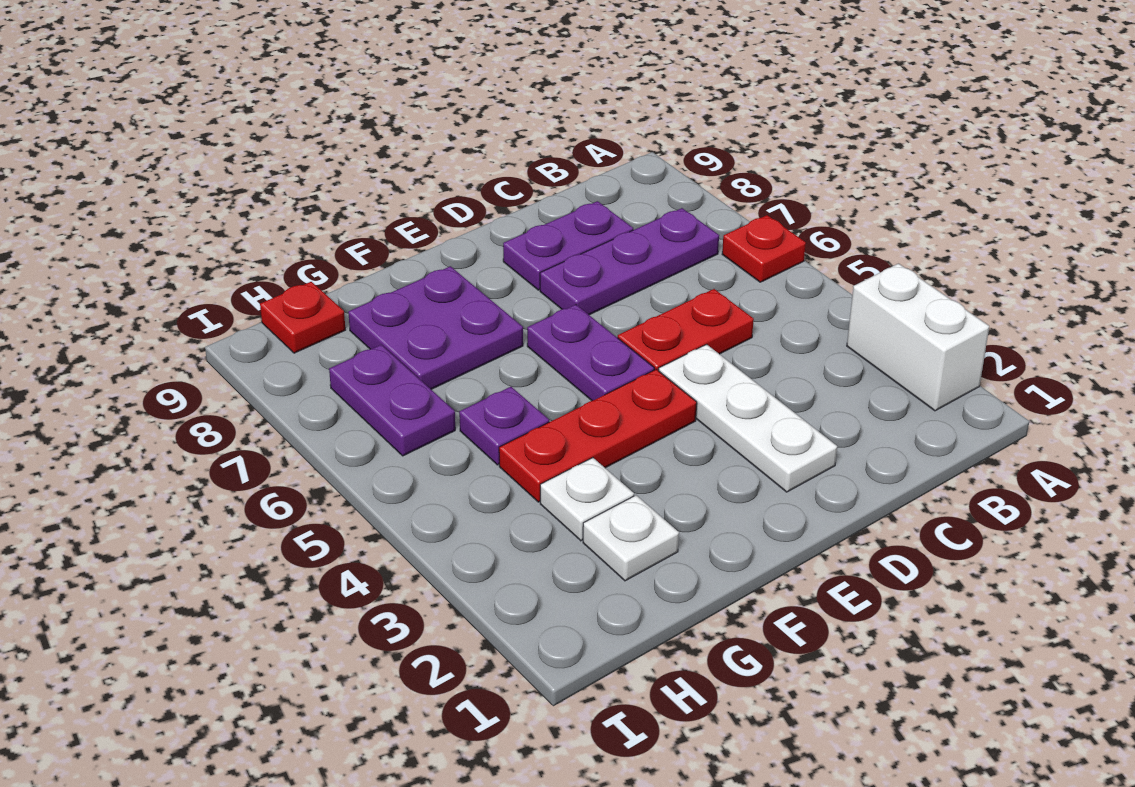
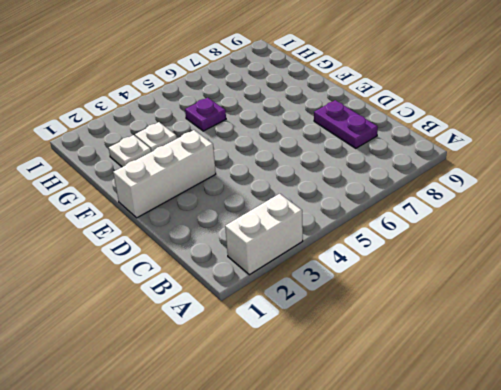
white 1x3 brick [113,130,216,218] -> none
none -> red 1x1 plate [722,215,806,282]
none -> purple 1x3 plate [540,208,719,315]
none -> red 1x2 plate [618,289,754,371]

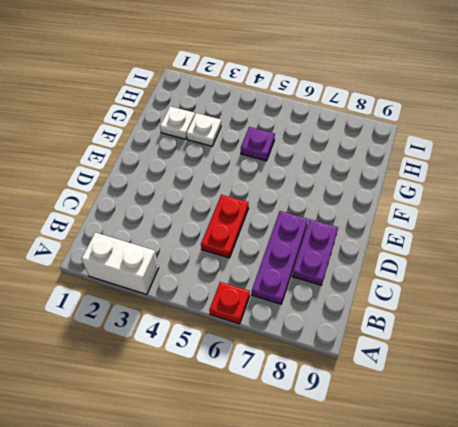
none -> white 1x3 plate [659,344,837,492]
none -> red 1x3 plate [499,369,697,502]
none -> purple 1x2 plate [527,305,654,401]

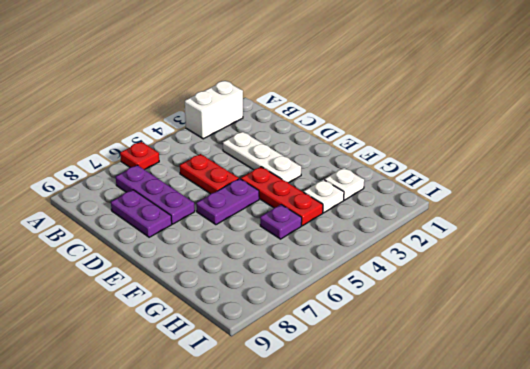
white 1x3 plate [223,132,301,183] -> white 1x3 plate turned to [659,344,837,492]
none -> purple 2x2 plate [348,266,523,389]
none -> purple 1x2 plate [329,345,455,456]
none -> red 1x1 plate [260,282,345,353]

